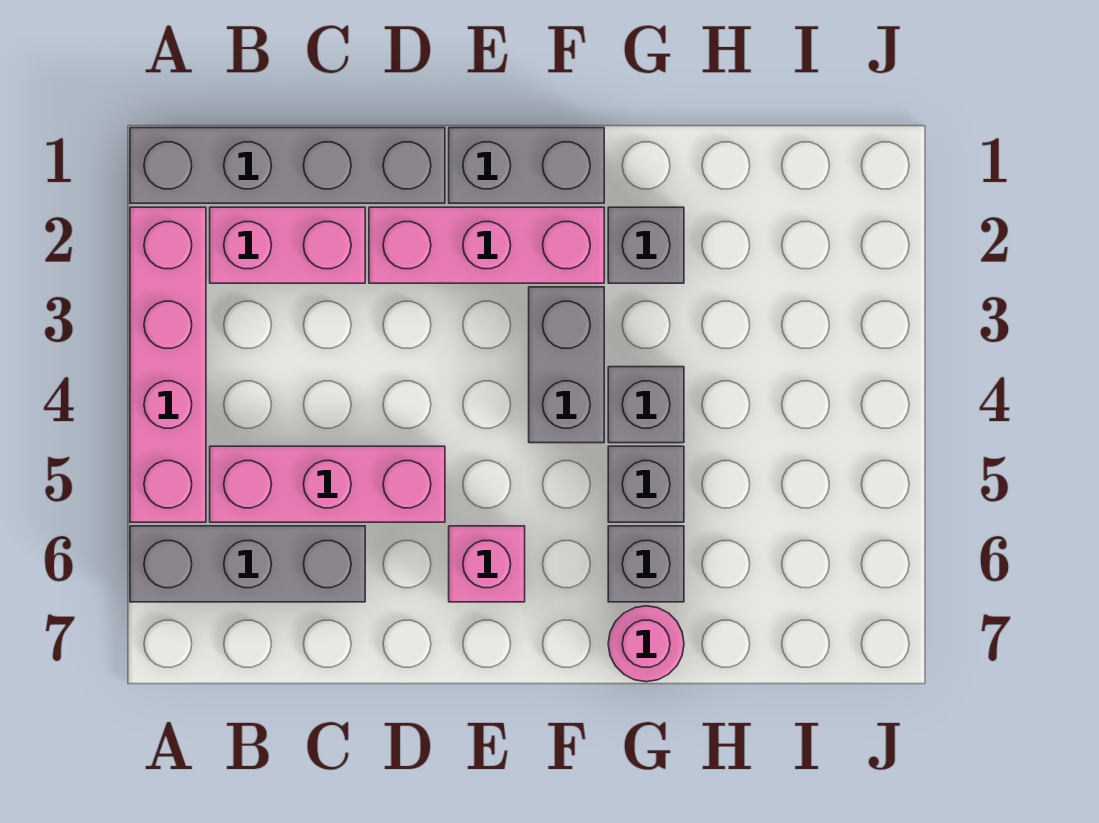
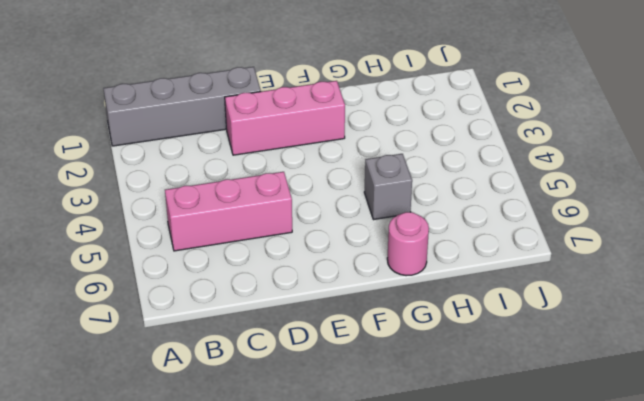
none -> pink 1x4 brick [130,207,206,522]
none -> grey 1x3 brick [130,526,365,602]
none -> pink 1x2 brick [210,207,365,283]

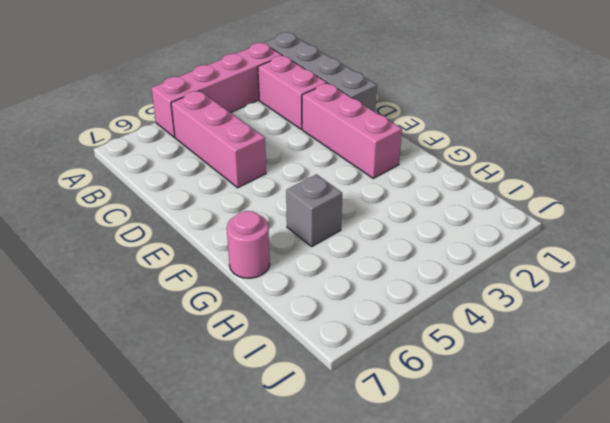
none -> grey 1x3 brick [130,526,365,602]
none -> grey 1x2 brick [449,128,604,203]
none -> pink 1x1 brick [449,526,525,602]

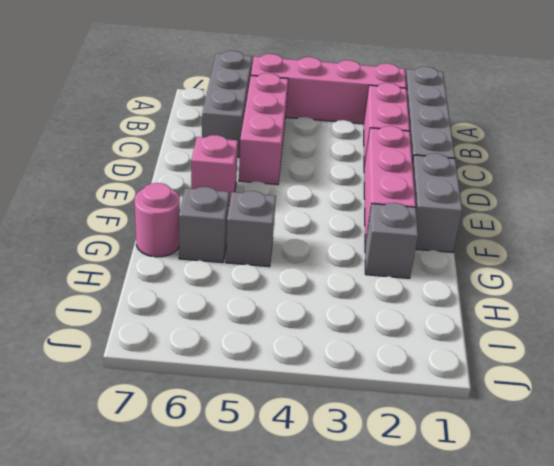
none -> grey 1x2 brick [529,287,604,443]
none -> grey 1x1 brick [608,367,684,443]

